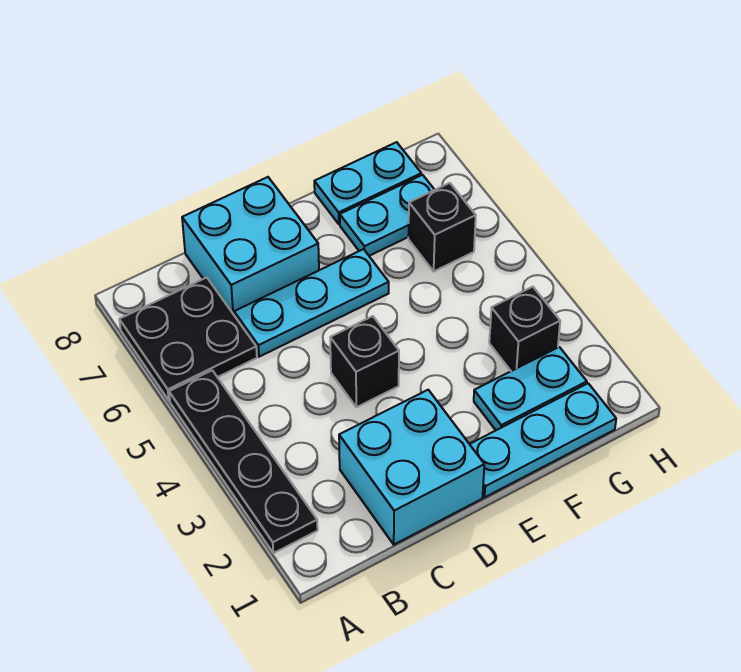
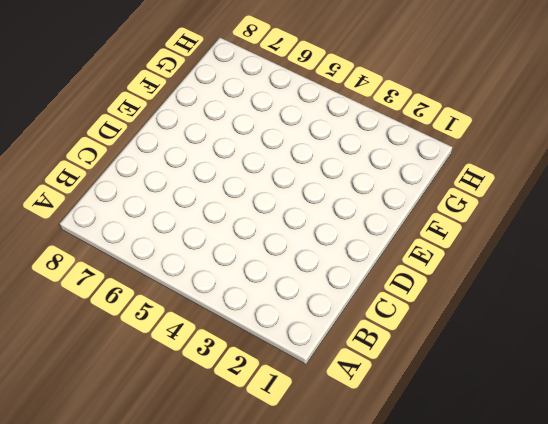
none -> black 1x4 plate [169,370,318,553]
none -> black 2x2 plate [119,277,257,401]
none -> cyan 2x2 brick [339,390,484,545]

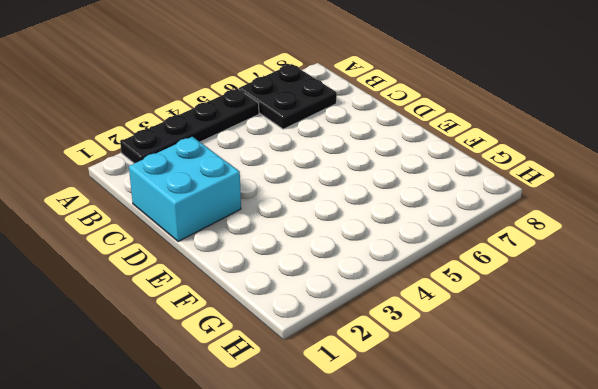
none -> cyan 1x3 plate [234,249,389,357]
none -> cyan 2x2 brick [182,177,319,315]
none -> black 1x1 brick [330,316,399,407]

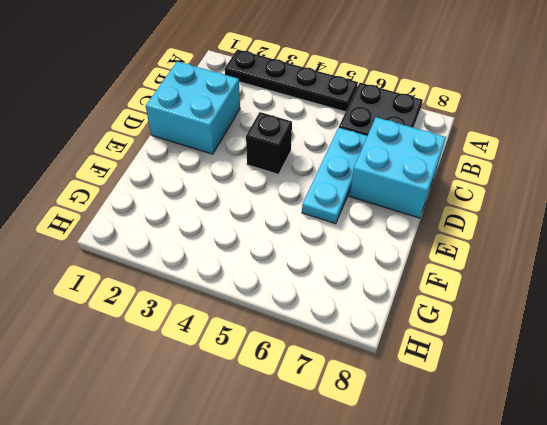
none -> cyan 1x3 plate [470,383,616,497]
none -> cyan 1x2 plate [474,347,587,430]
none -> cyan 1x2 plate [340,175,434,256]

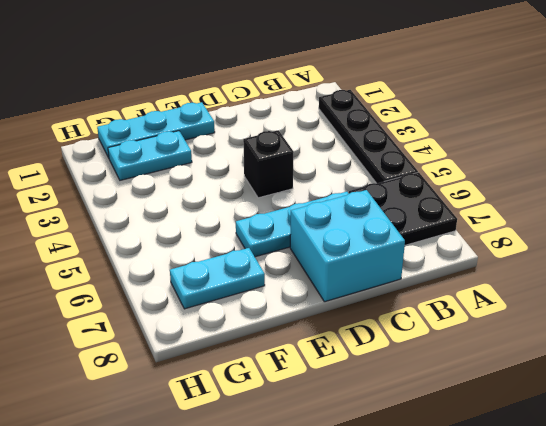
none -> cyan 2x2 brick [339,390,484,545]
none -> cyan 1x2 plate [314,142,421,224]
none -> black 1x1 brick [489,287,560,371]

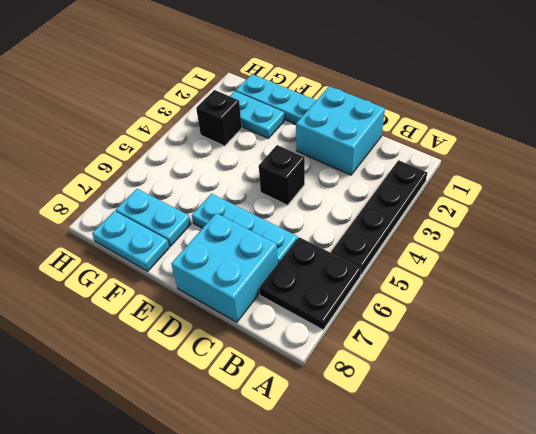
none -> black 1x1 brick [408,183,476,271]

